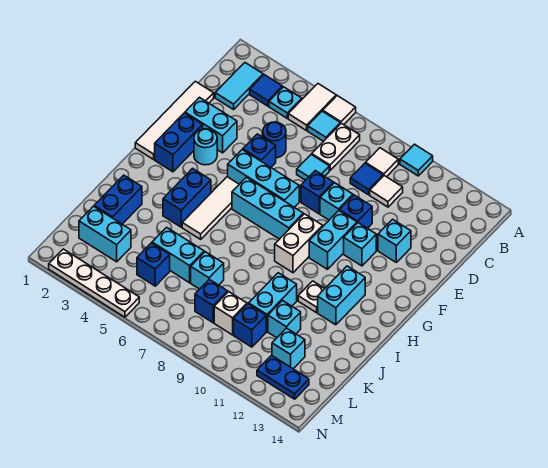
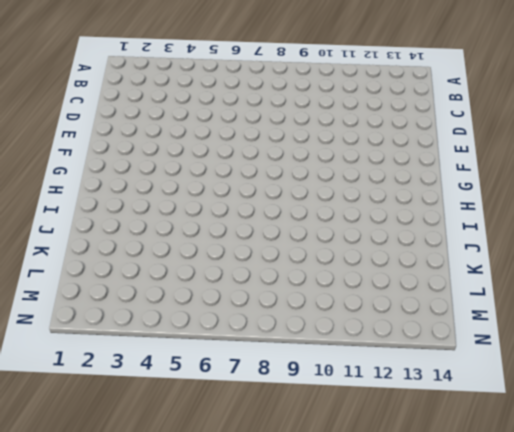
none -> white 1x2 tile [288,84,336,131]
none -> white 1x1 tile [323,96,356,125]
none -> cyan 1x1 tile [400,144,433,176]
none -> cyan 1x2 tile [215,63,263,110]

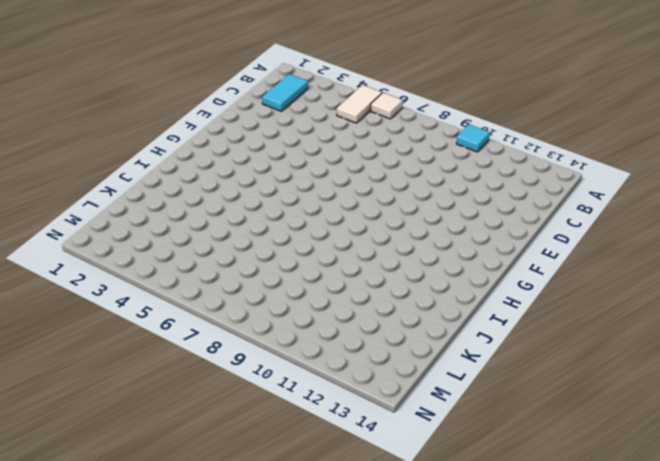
none -> blue 1x1 tile [250,75,282,106]
none -> cyan 1x1 plate [269,87,302,118]
none -> cyan 1x1 tile [308,111,340,141]
none -> white 1x2 plate [312,123,360,170]

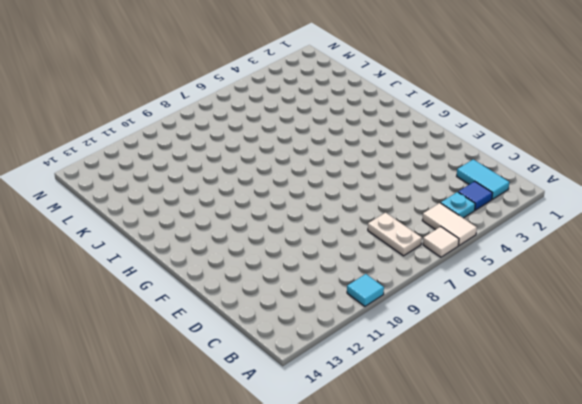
none -> cyan 1x1 tile [308,111,340,141]
none -> white 1x1 tile [366,148,398,177]
none -> blue 1x1 tile [350,163,383,195]
none -> white 1x1 tile [370,176,403,207]

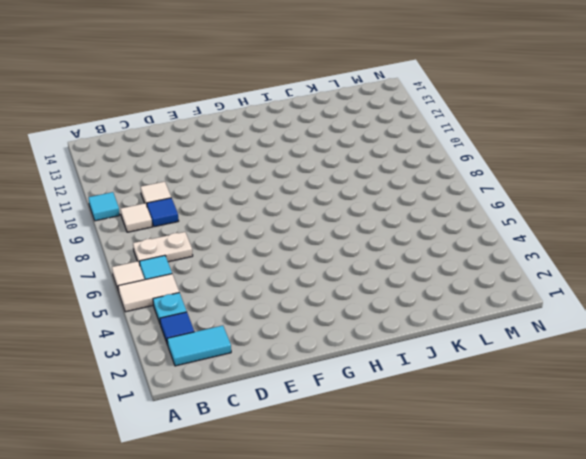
none -> white 1x4 tile [135,81,214,159]
none -> blue 1x1 round brick [263,122,286,158]
none -> cyan 1x1 tile [297,154,329,180]
none -> cyan 1x2 brick [185,97,237,153]

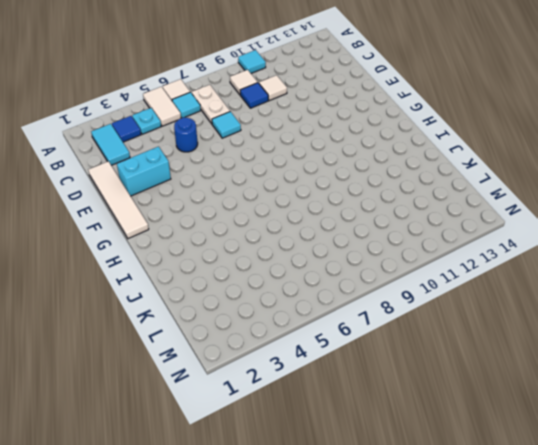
none -> blue 1x1 brick [243,134,276,167]
none -> blue 1x1 brick [301,171,334,214]
none -> cyan 1x1 brick [320,183,353,220]
none -> blue 1x1 brick [339,195,372,229]

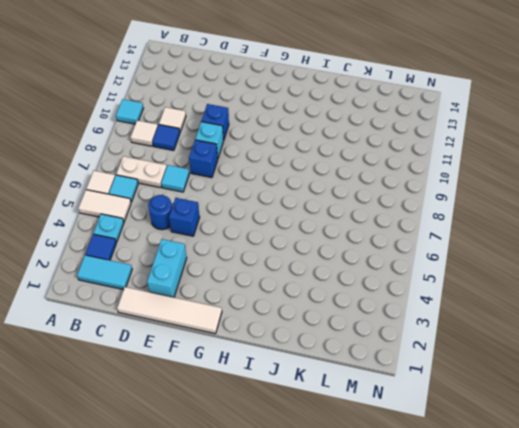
none -> cyan 1x1 brick [378,219,411,262]
none -> blue 1x2 brick [155,113,203,172]
none -> cyan 1x1 round brick [194,129,217,165]
none -> cyan 1x3 brick [228,150,299,207]

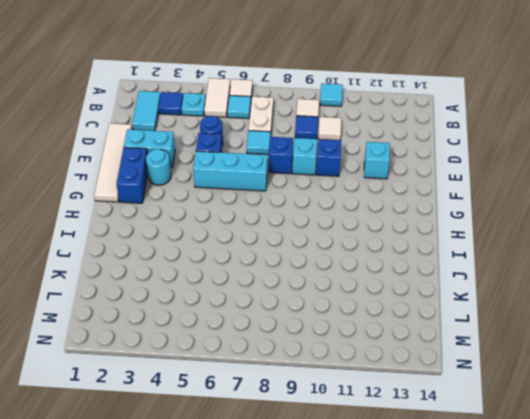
none -> cyan 1x2 brick [309,211,357,269]
none -> cyan 1x1 brick [344,223,376,266]
none -> white 1x3 tile [182,177,239,239]
none -> cyan 1x3 brick [232,177,303,239]

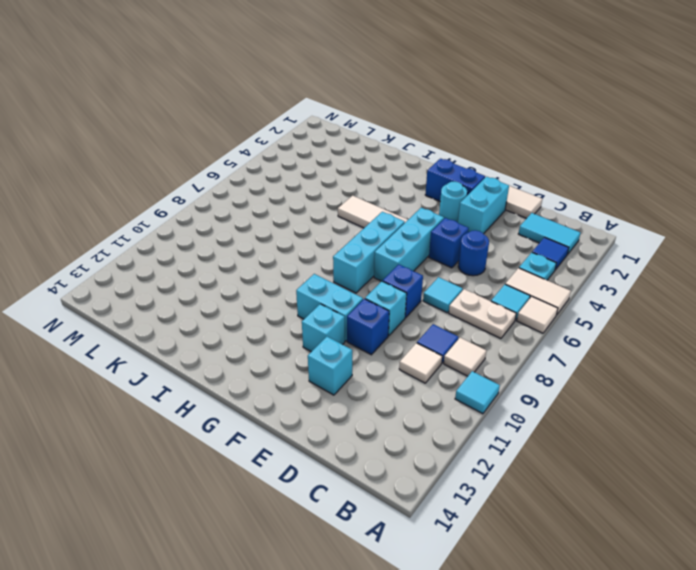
none -> white 1x2 brick [275,214,323,273]
none -> blue 1x2 brick [163,168,211,227]
none -> cyan 1x2 brick [318,266,365,325]
none -> white 1x1 plate [298,281,325,313]

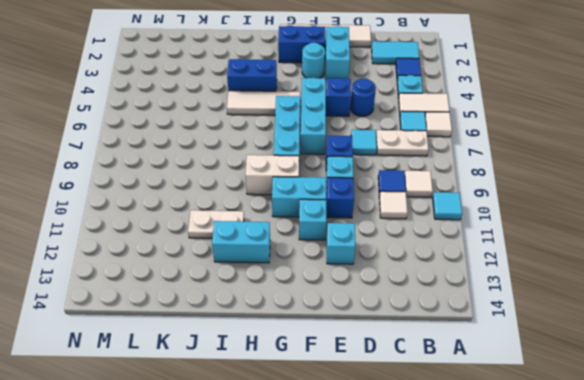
white 1x2 plate [188,210,244,238] -> white 1x1 plate [298,281,325,313]
none -> blue 1x2 brick [94,175,142,224]
none -> cyan 1x2 brick [249,273,297,331]
none -> cyan 1x2 brick [152,227,204,283]
none -> cyan 1x1 brick [191,252,224,289]

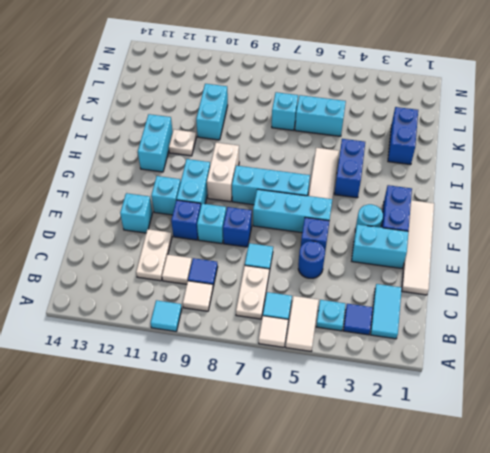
white 1x2 plate [136,229,172,281] -> none
none -> cyan 1x1 brick [268,301,301,338]
none -> cyan 1x2 brick [79,206,131,262]
none -> blue 1x1 brick [137,243,170,286]
none -> blue 1x1 brick [195,279,228,323]

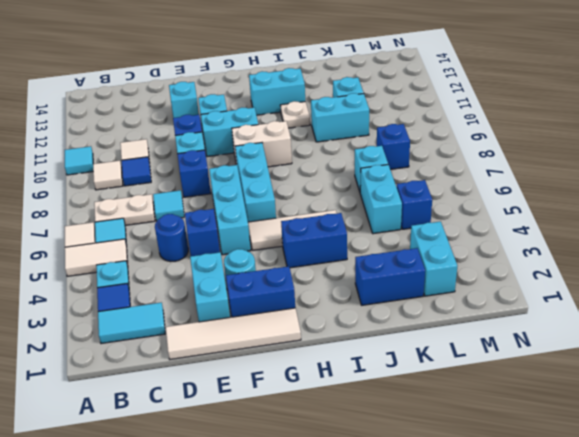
none -> white 1x1 brick [214,292,247,335]
none -> blue 1x1 brick [234,304,266,347]
none -> cyan 1x1 brick [272,328,305,369]
none -> blue 1x2 plate [257,356,309,399]

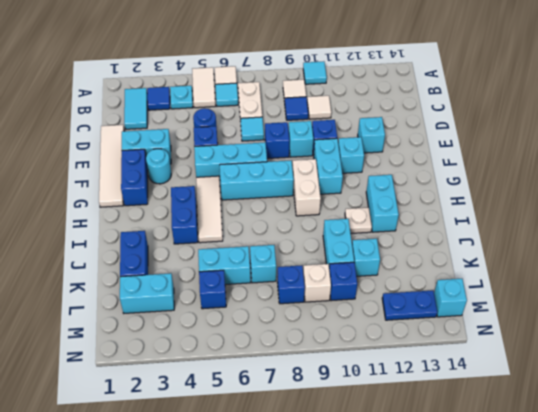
cyan 1x1 brick [434,279,467,317] -> cyan 1x1 brick moved to [272,328,305,369]
none -> white 1x4 plate [49,249,139,317]

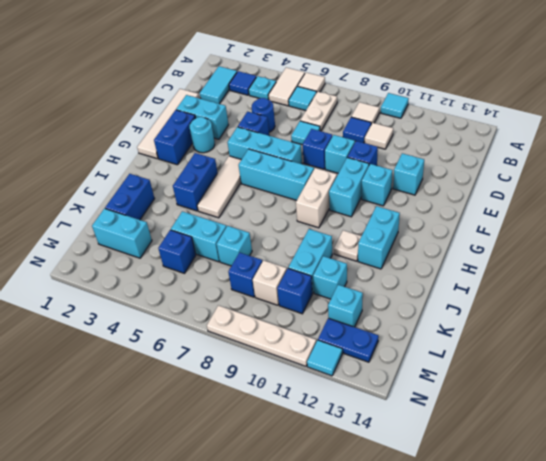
white 1x4 plate [207,305,316,366] -> white 1x4 plate moved to [49,249,139,317]
cyan 1x1 tile [307,340,342,376] -> none

